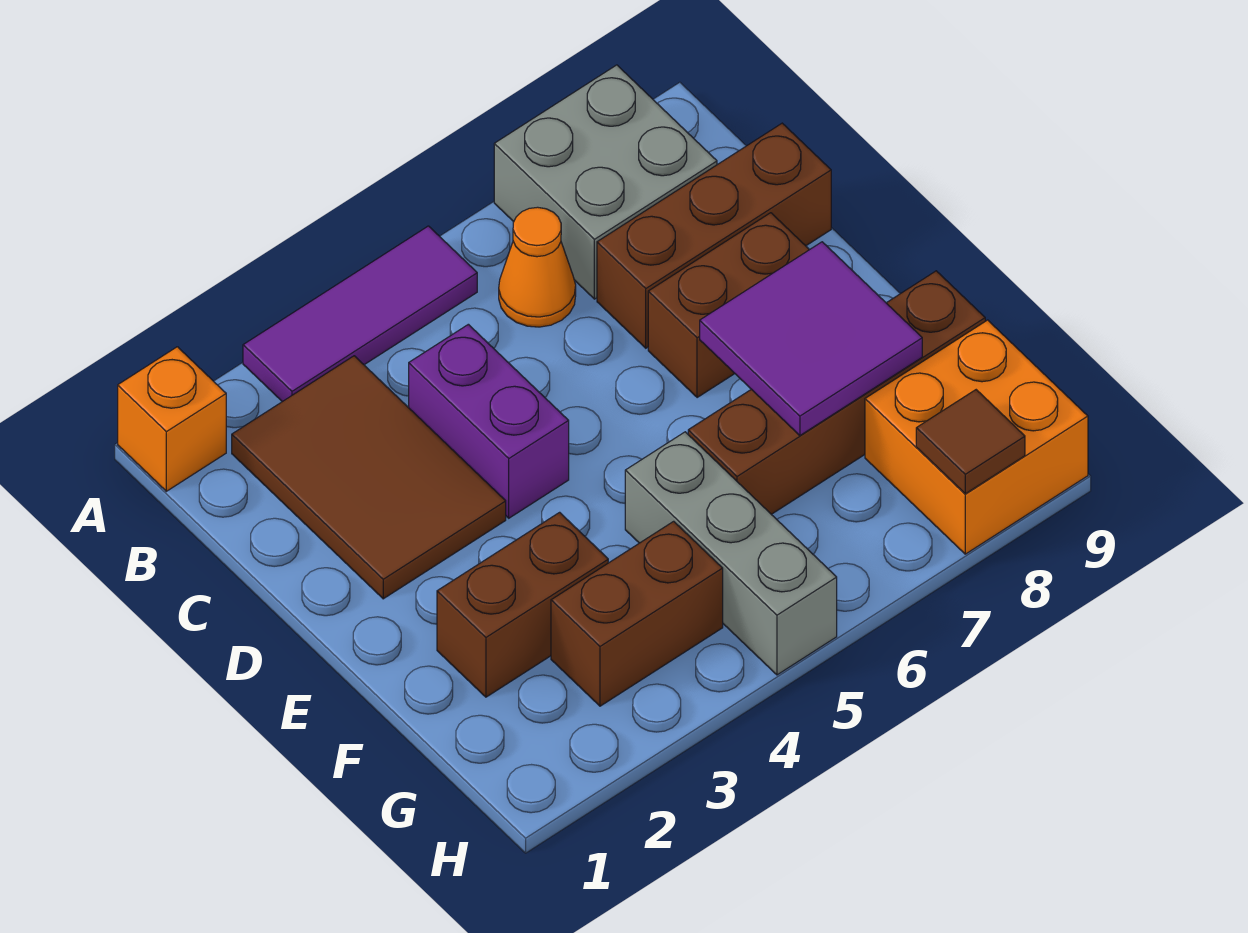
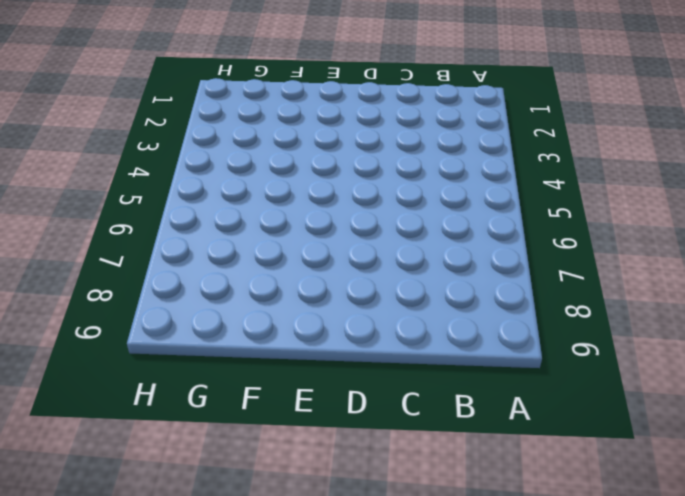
none -> orange 1x1 brick [118,347,226,491]
none -> purple 1x3 tile [243,226,477,402]
none -> grey 2x2 brick [494,65,717,299]

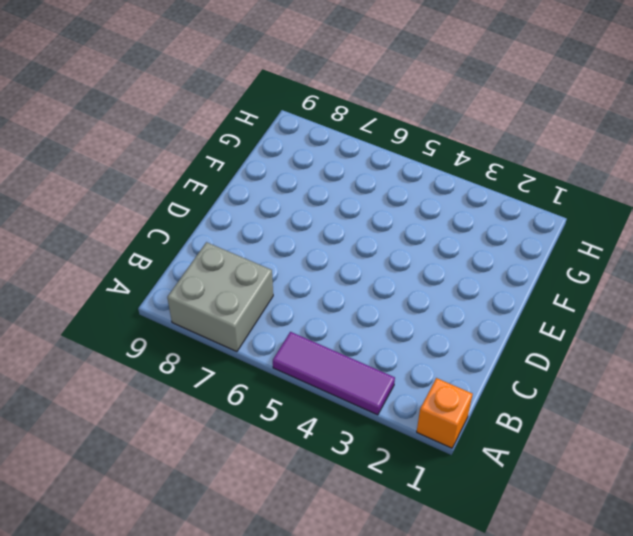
none -> brown 2x3 tile [232,356,506,599]
none -> orange 1x1 cone [499,207,576,327]
none -> purple 1x2 brick [409,324,569,518]

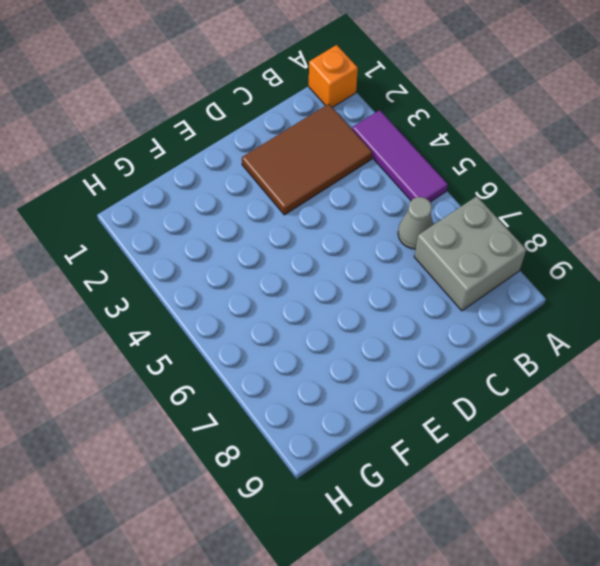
grey 1x1 cone [398,197,433,249] -> orange 1x1 cone [499,207,576,327]
none -> purple 1x2 brick [409,324,569,518]
none -> brown 1x3 brick [597,123,831,348]
none -> brown 1x2 brick [648,213,809,398]

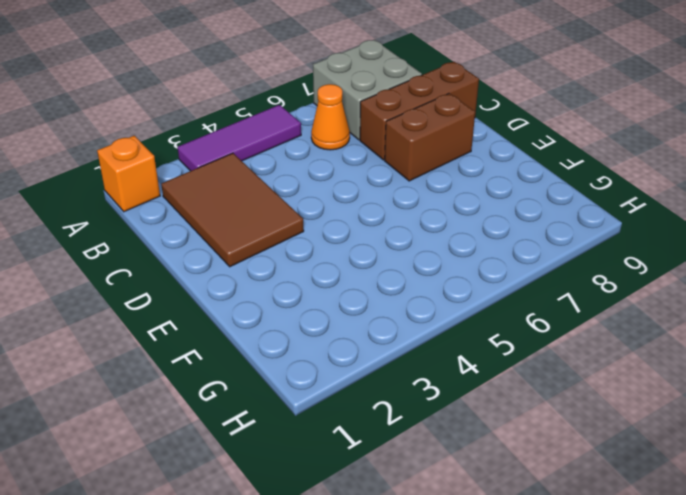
none -> purple 1x2 brick [409,324,569,518]
none -> brown 1x2 brick [437,512,608,697]
none -> grey 1x3 brick [625,432,837,675]

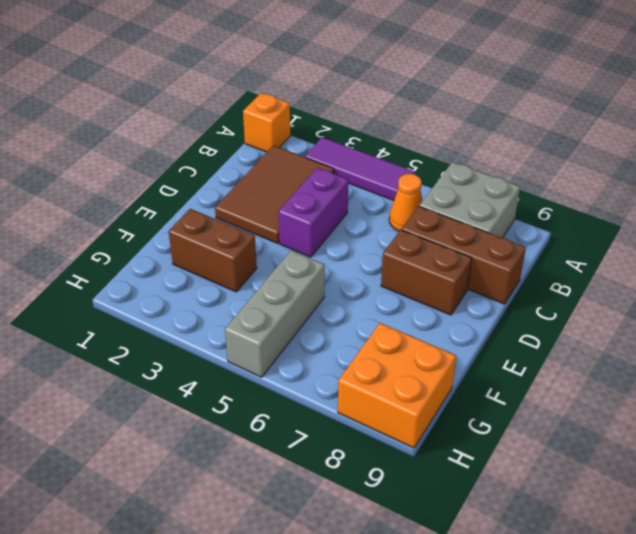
none -> brown 1x4 brick [688,271,985,514]
none -> brown 1x2 brick [551,521,723,706]
none -> purple 2x2 tile [700,242,922,436]

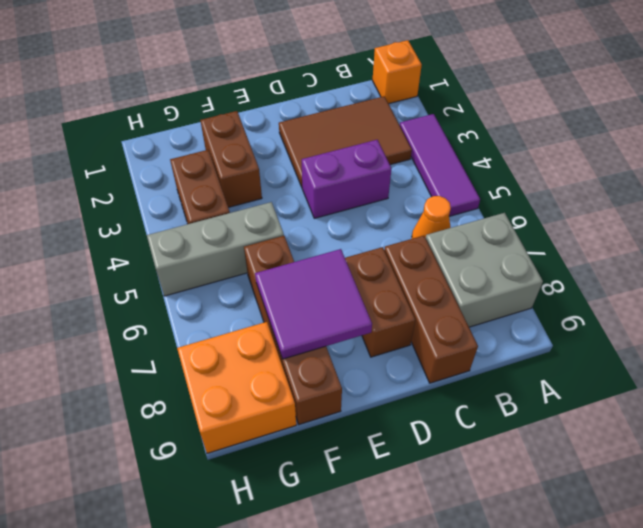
none -> brown 1x1 tile [916,390,1025,494]

